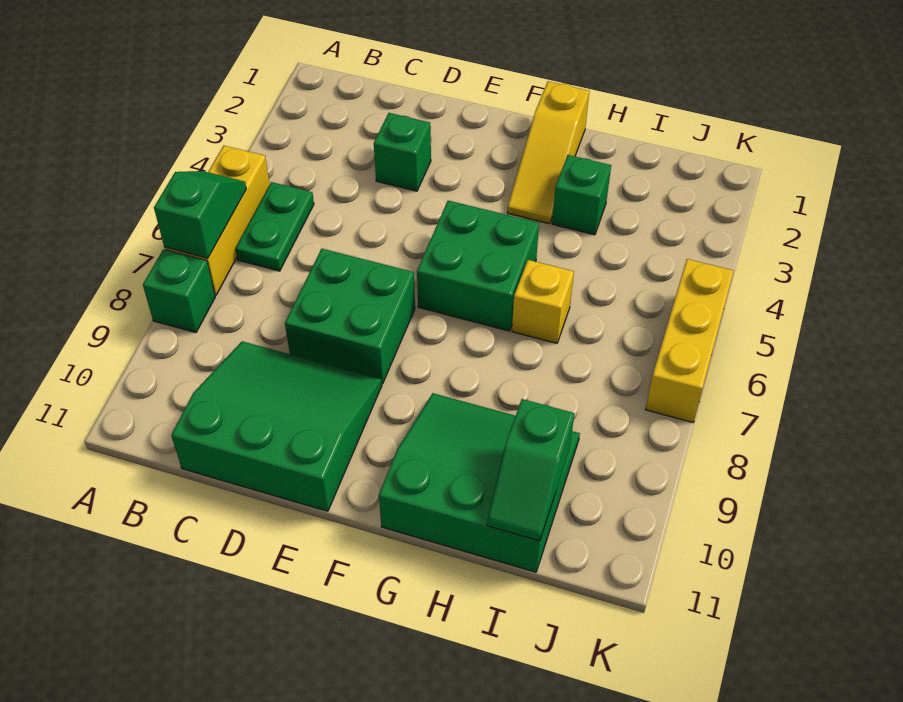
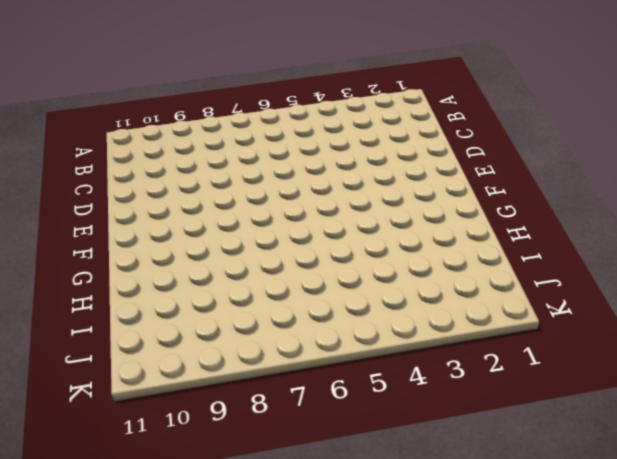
none -> yellow 1x3 brick [164,146,270,295]
none -> green 1x1 brick [143,249,215,333]
none -> green 1x2 plate [235,182,314,271]

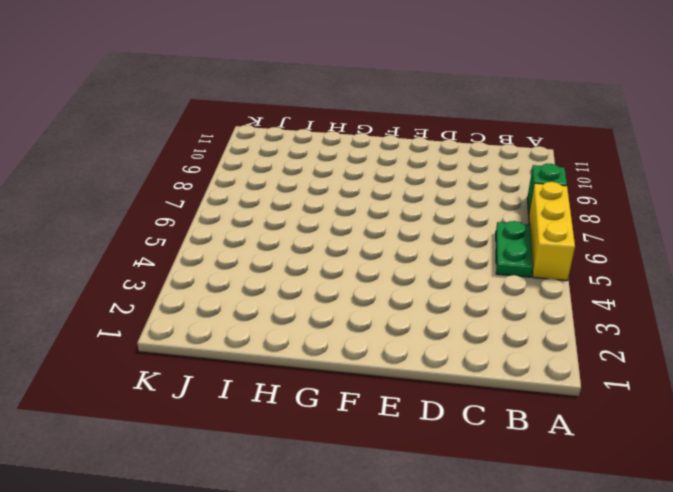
none -> green 3x3 slope [171,341,382,511]
none -> green 1x1 brick [374,113,431,191]
none -> green 2x2 brick [285,249,415,384]

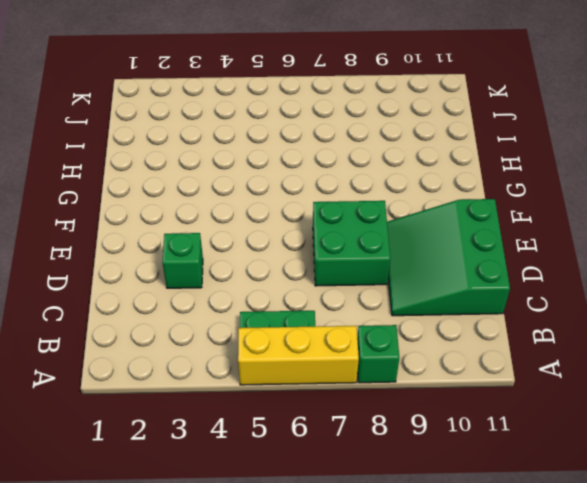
none -> green 2x2 brick [417,201,539,331]
none -> yellow 1x3 slope [507,81,589,224]
none -> green 3x3 slope [379,393,580,572]

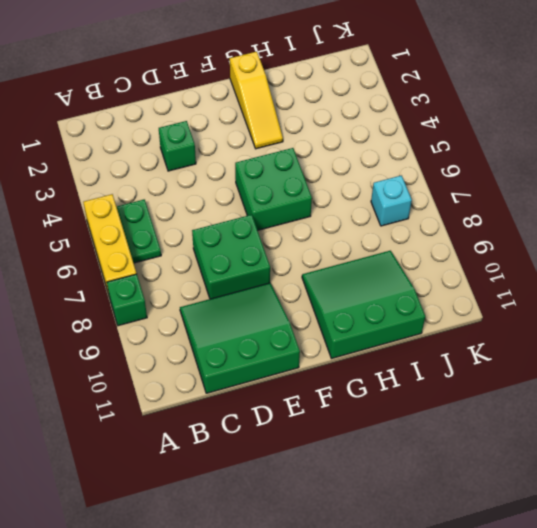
cyan 1x1 brick [371,176,412,226] -> none
none -> green 1x1 brick [552,155,611,235]
none -> yellow 1x1 brick [512,260,574,343]
none -> yellow 1x3 brick [645,259,734,422]

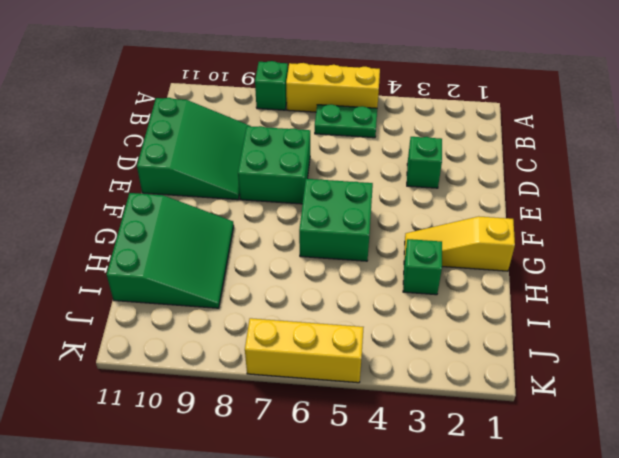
none -> yellow 1x1 brick [512,260,574,343]
none -> green 1x2 slope [154,171,246,258]
none -> green 1x2 slope [487,399,574,541]

